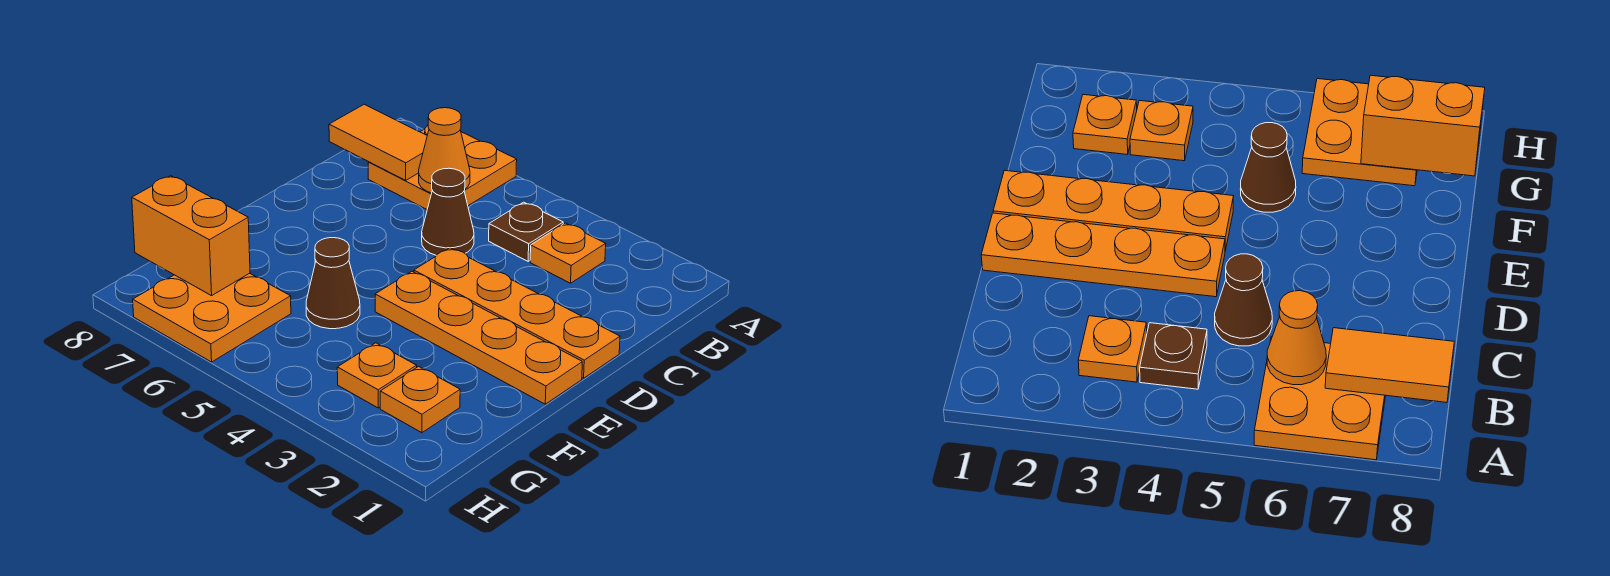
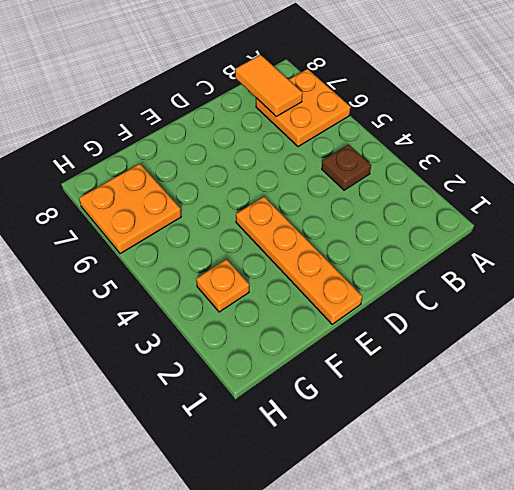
none -> orange 1x1 plate [530,223,606,283]
none -> brown 1x1 cone [422,168,474,256]
none -> orange 1x4 plate [414,248,620,378]

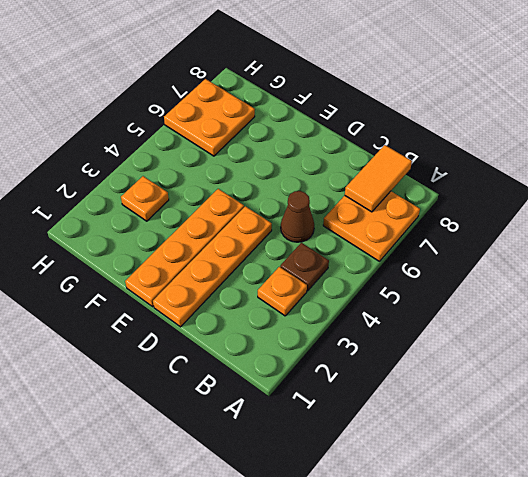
none -> brown 1x1 cone [306,238,360,329]
none -> orange 1x1 plate [380,366,460,433]
none -> orange 1x1 cone [419,108,470,193]

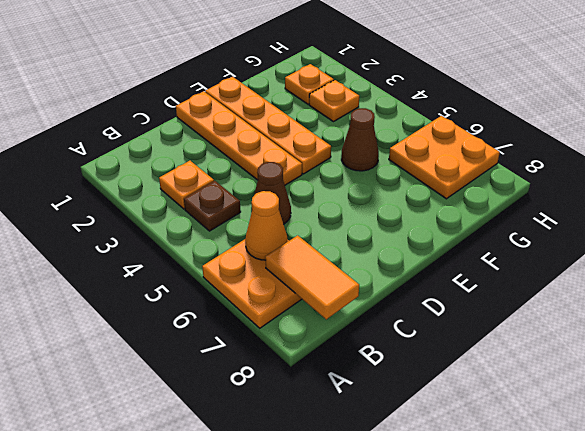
none -> orange 1x2 brick [132,176,250,296]

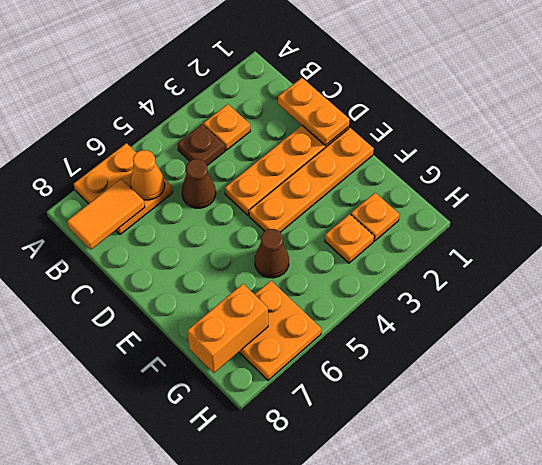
orange 1x2 plate [278,78,350,145] -> none

